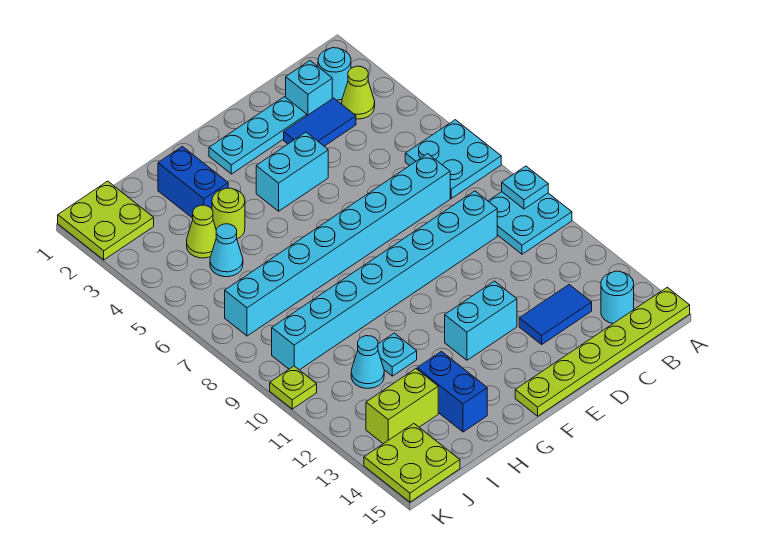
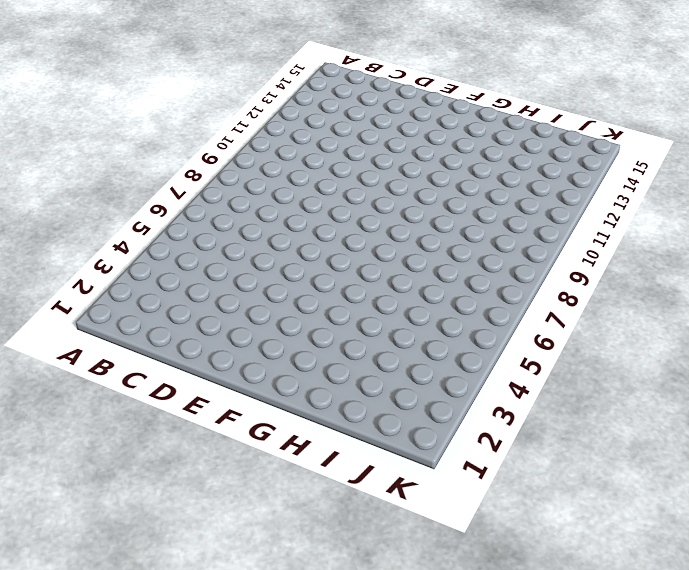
none -> cyan 2x2 plate [405,120,501,198]
none -> cyan 2x2 plate [488,192,572,254]
none -> lime 1x6 plate [515,287,690,416]

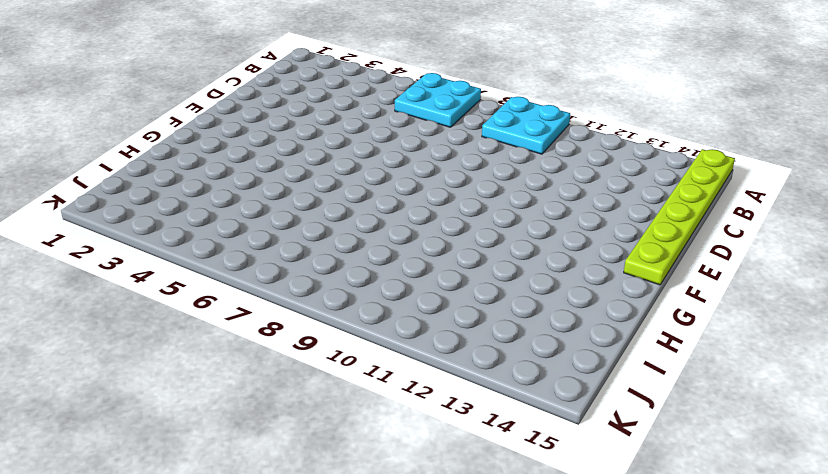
none -> cyan 1x1 round brick [318,48,351,100]
none -> lime 1x1 cone [342,66,375,119]
none -> cyan 1x1 round brick [601,271,634,323]

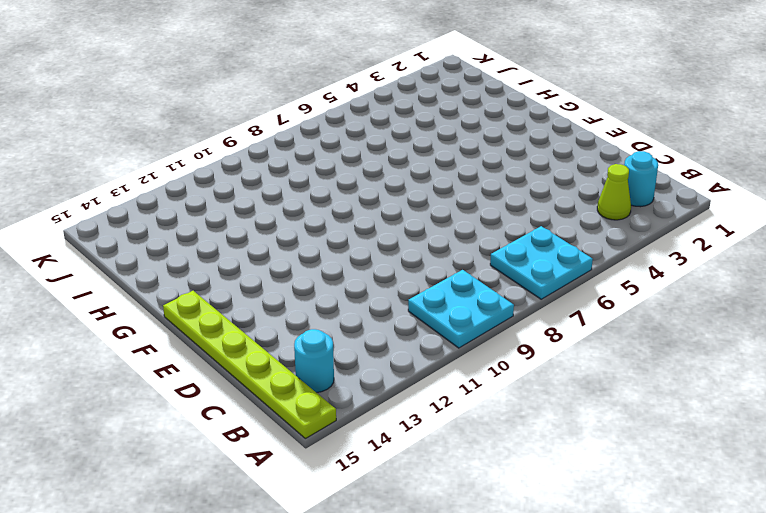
none -> cyan 1x1 brick [286,61,332,116]
none -> blue 1x2 tile [284,98,356,146]
none -> cyan 1x8 brick [225,154,450,336]

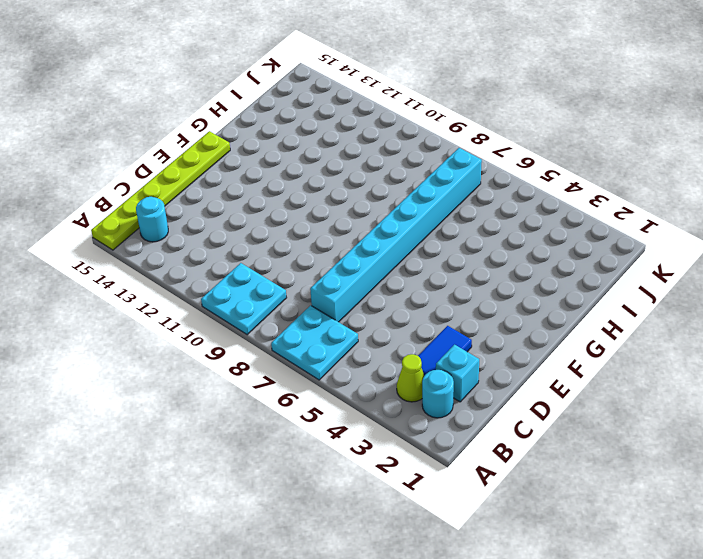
none -> cyan 1x8 brick [272,191,497,370]
none -> blue 1x2 tile [519,285,592,344]
none -> cyan 1x3 plate [209,97,307,174]

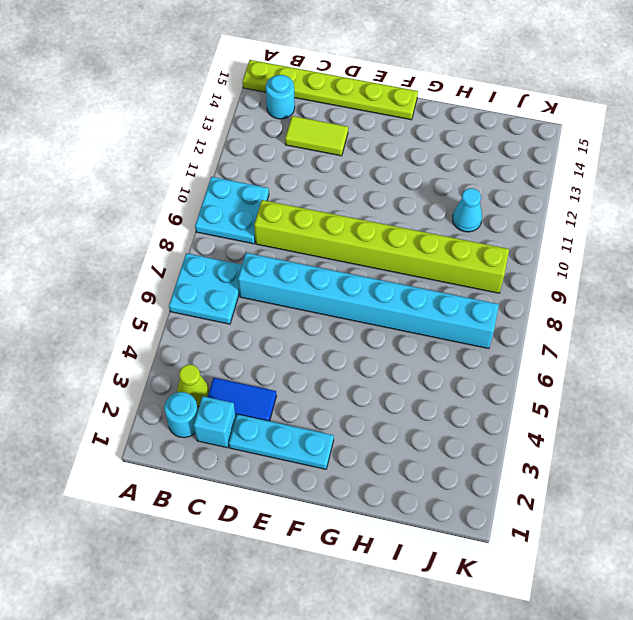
lime 1x8 brick [254,200,509,293] -> cyan 1x8 brick [272,191,497,370]
lime 1x2 tile [285,116,348,156] -> blue 1x2 tile [519,285,592,344]
none -> cyan 1x2 brick [256,132,328,211]
none -> cyan 1x2 brick [445,281,517,360]
none -> blue 1x2 brick [158,146,228,218]

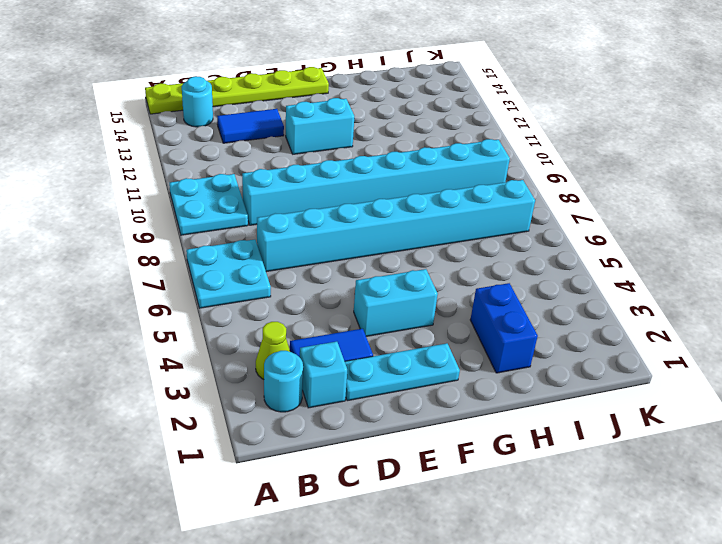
none -> lime 1x1 round brick [212,188,245,239]
none -> cyan 1x1 plate [378,333,417,376]
none -> blue 1x2 brick [417,351,487,432]

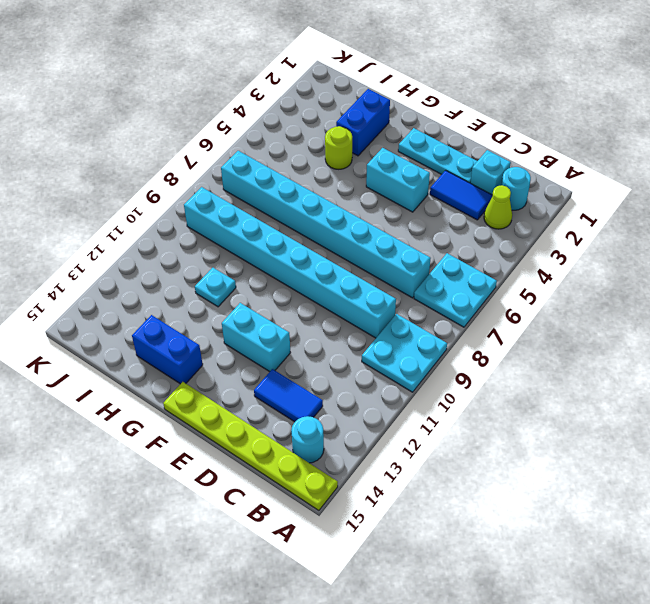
blue 1x2 brick [132,315,203,384] -> blue 1x2 brick turned to [417,351,487,432]
none -> lime 1x1 cone [187,205,216,258]
none -> cyan 1x1 cone [210,224,243,277]
none -> cyan 1x1 cone [351,336,384,388]

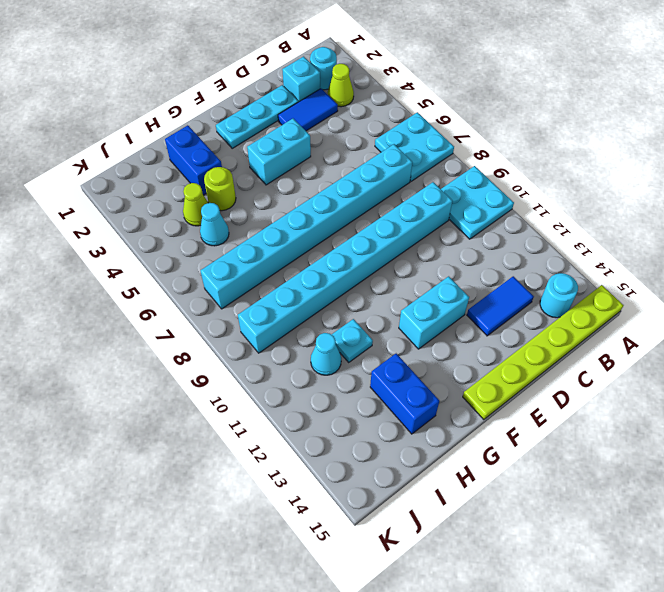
none -> lime 1x2 brick [366,369,438,444]
none -> lime 2x2 plate [58,181,154,260]
none -> lime 2x2 plate [364,424,460,502]

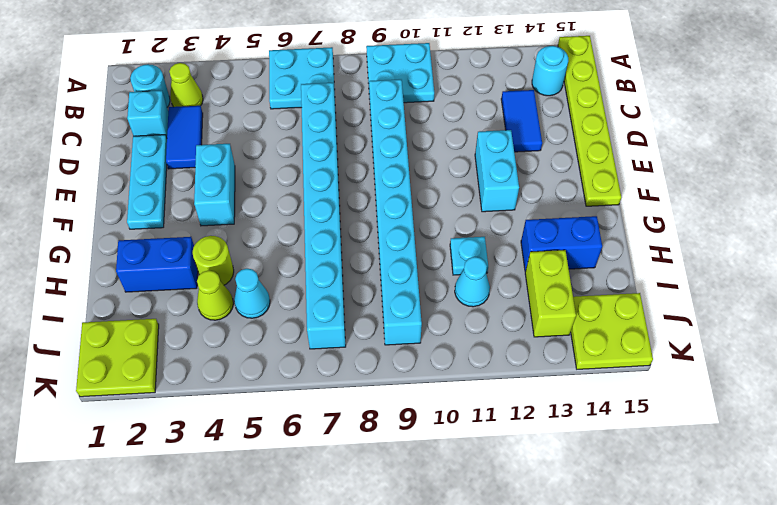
none -> lime 1x1 plate [270,366,317,409]
none -> cyan 1x1 plate [502,166,548,209]

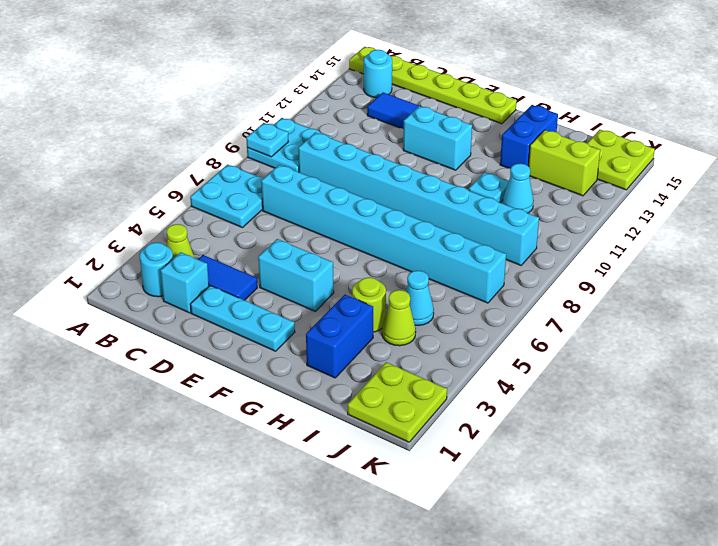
none -> lime 1x1 plate [270,366,317,409]

